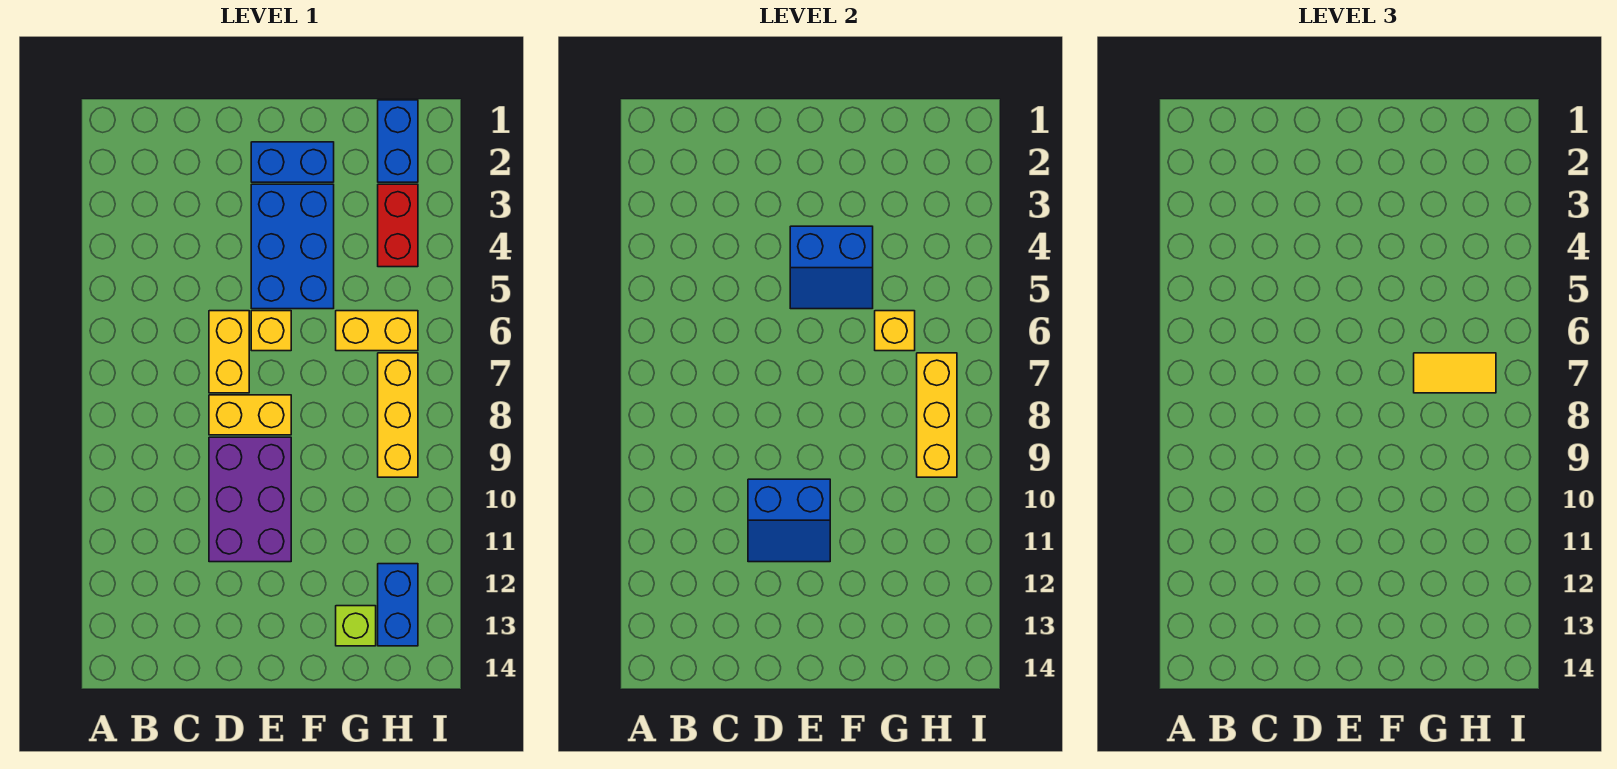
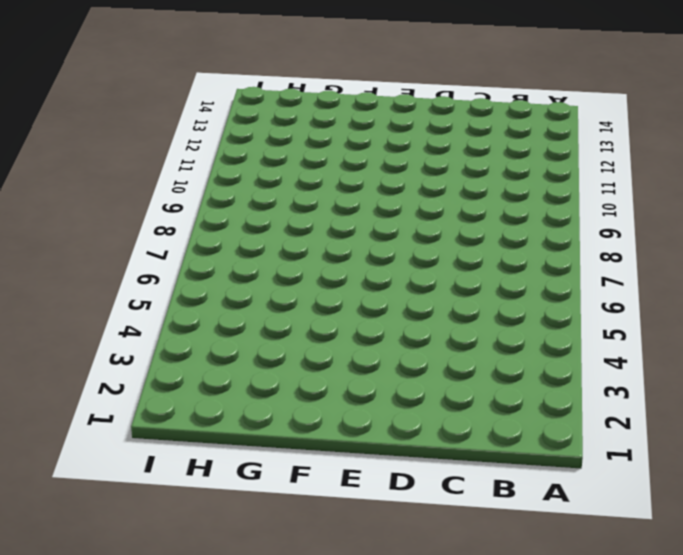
none -> yellow 1x2 brick [209,311,249,393]
none -> yellow 1x2 brick [209,395,291,435]
none -> purple 2x3 brick [209,437,291,562]

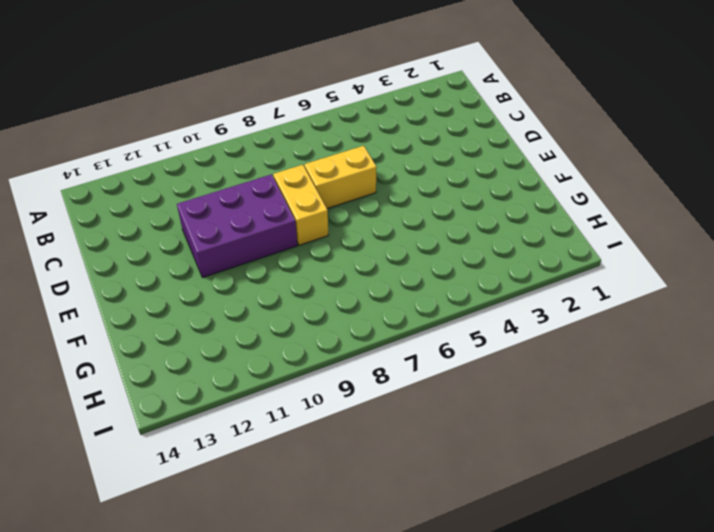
none -> blue 1x2 brick [251,142,334,182]
none -> blue 2x3 brick [251,184,334,309]
none -> yellow 1x1 brick [251,311,291,351]

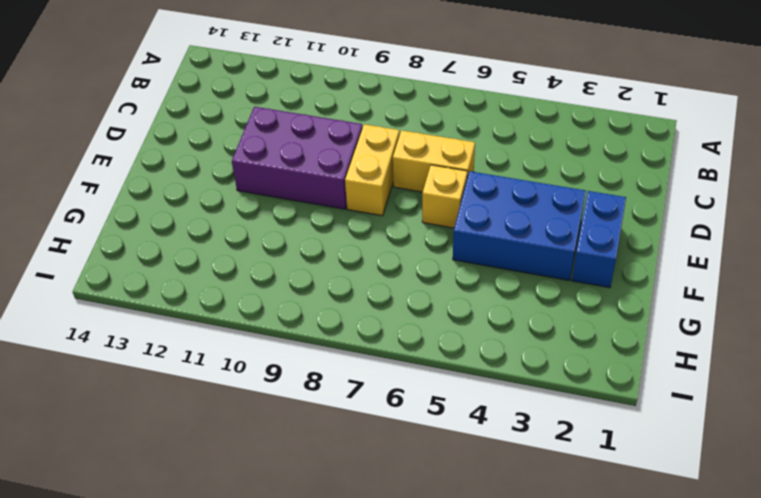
none -> yellow 1x2 brick [336,311,418,351]
none -> lime 1x1 brick [336,606,376,646]
none -> blue 1x2 brick [378,100,418,182]

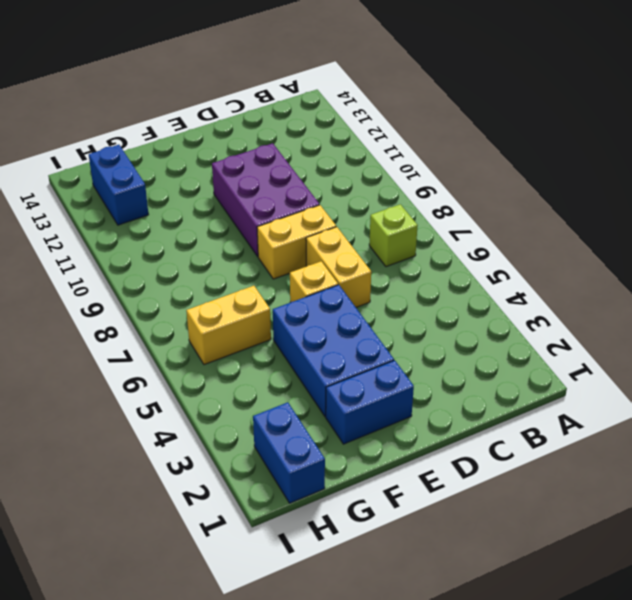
lime 1x1 brick [369,204,418,267] -> lime 1x1 brick moved to [336,606,376,646]
none -> red 1x2 brick [378,184,418,267]
none -> yellow 1x3 brick [378,353,418,477]
none -> blue 2x2 slope [748,479,830,562]

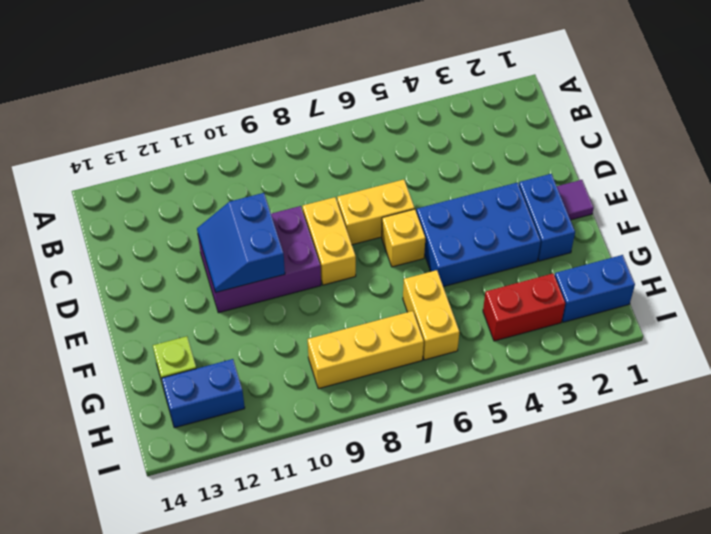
purple 1x1 tile [557,180,594,220] -> none
none -> blue 2x2 slope [790,226,873,309]
none -> yellow 1x1 brick [875,311,915,351]
none -> yellow 1x3 brick [917,353,957,477]

